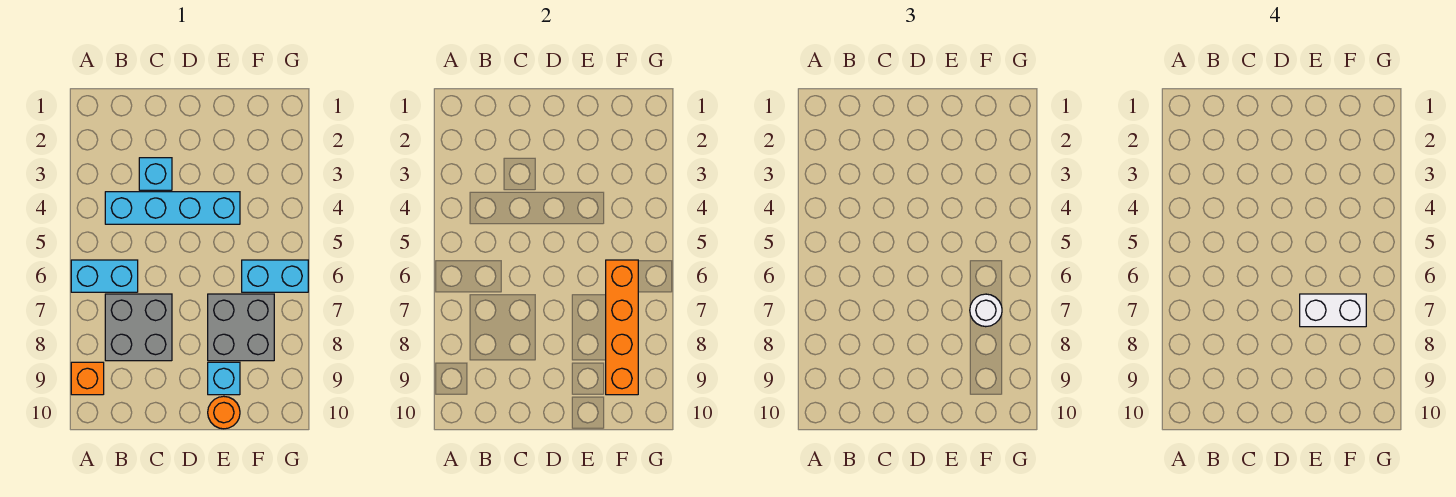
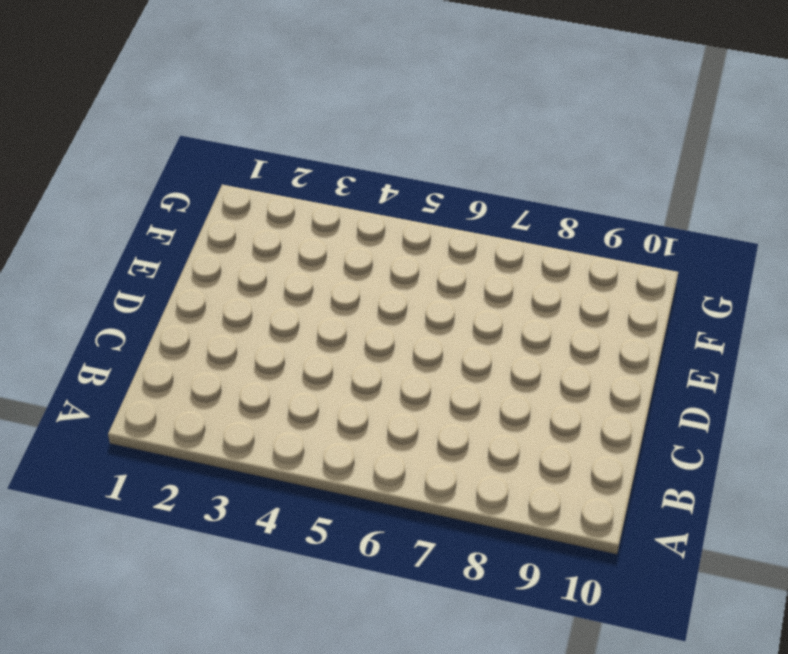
none -> cyan 1x2 brick [71,260,138,292]
none -> orange 1x1 brick [71,362,104,395]
none -> cyan 1x4 brick [105,192,240,224]

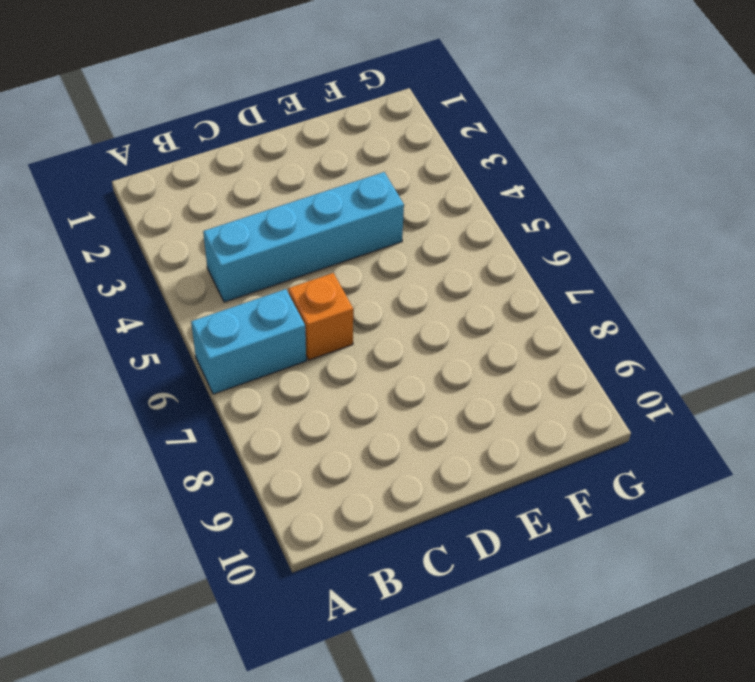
orange 1x1 brick [288,273,353,360] -> orange 1x1 brick moved to [71,362,104,395]
none -> grey 2x2 brick [105,294,172,361]
none -> cyan 1x1 brick [139,158,172,190]
none -> grey 2x2 brick [208,294,274,361]

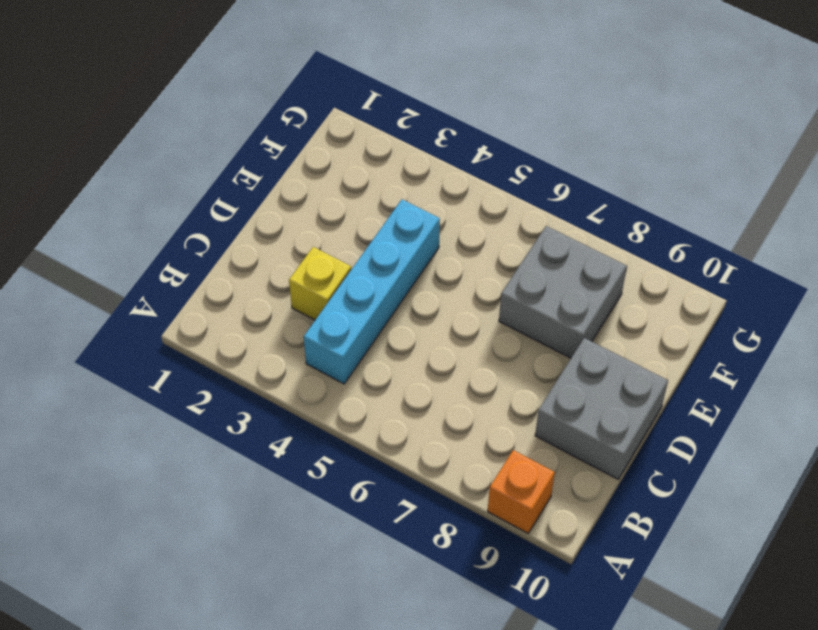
yellow 1x1 brick [289,247,351,320] -> cyan 1x1 brick [139,158,172,190]
grey 2x2 brick [535,338,668,479] -> grey 2x2 brick moved to [105,294,172,361]
none -> cyan 1x2 brick [71,260,138,292]
none -> cyan 1x1 brick [208,362,240,395]
none -> orange 1x1 round brick [208,396,240,429]

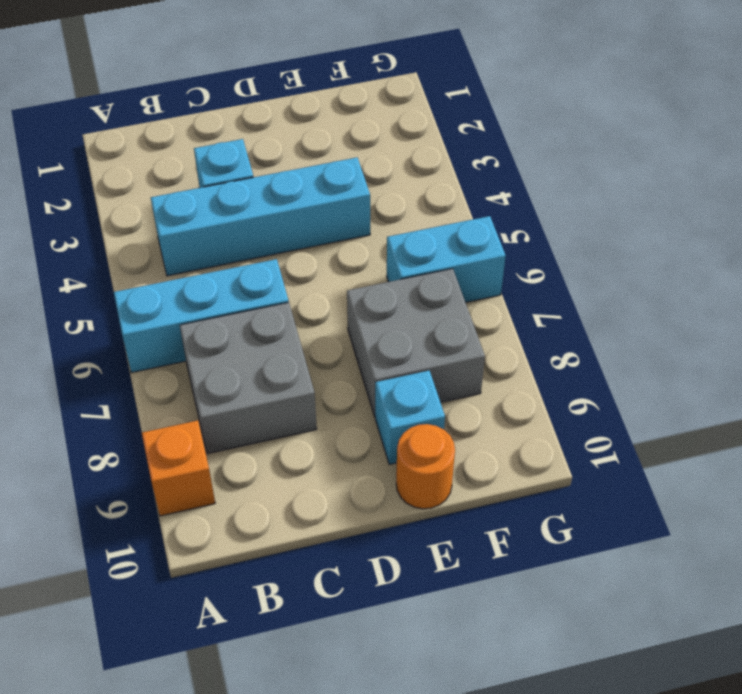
cyan 1x3 brick [114,259,289,373] -> cyan 1x2 brick [71,260,138,292]
none -> orange 1x4 brick [606,260,638,395]
none -> white 1x1 round brick [970,294,1002,327]
none -> white 1x2 brick [1300,294,1366,327]

